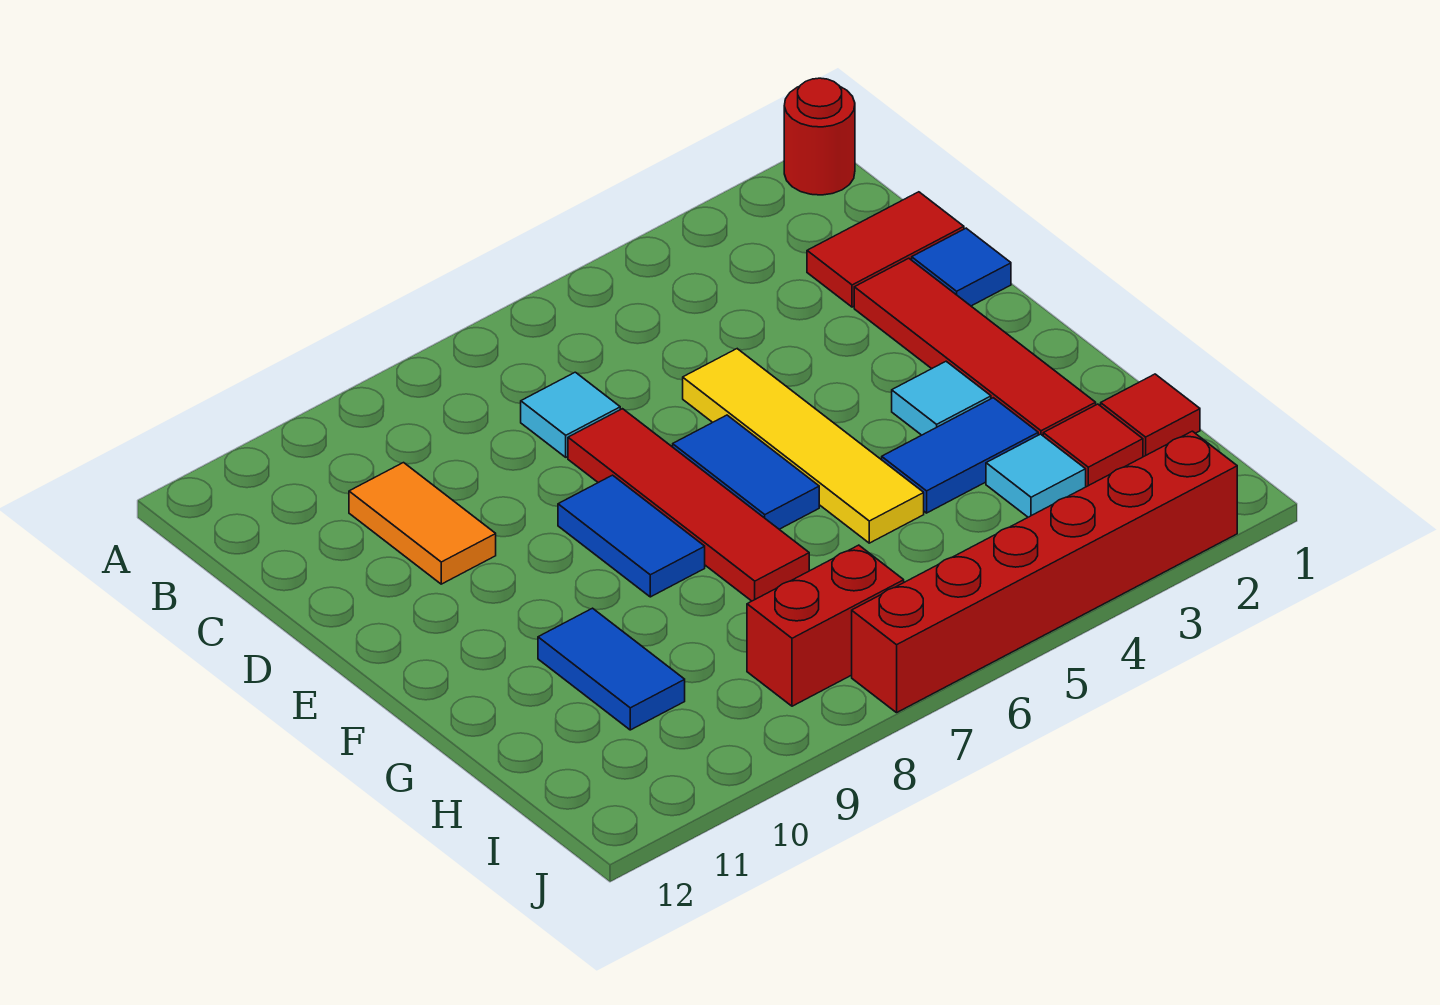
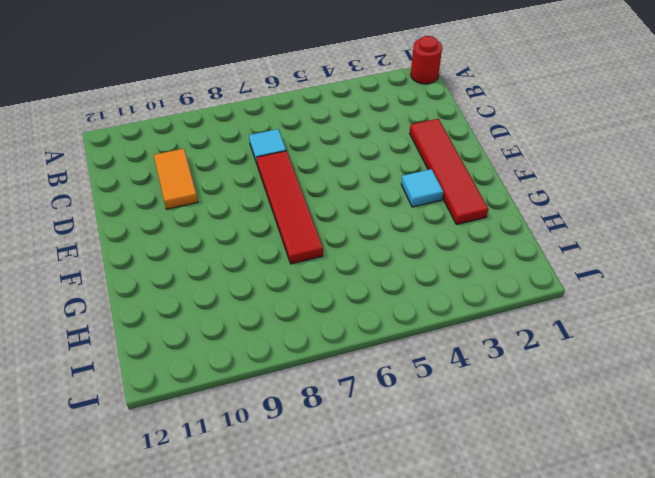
none -> red 1x2 tile [807,192,964,307]
none -> blue 1x1 tile [912,228,1011,306]
none -> yellow 1x4 tile [683,349,924,543]

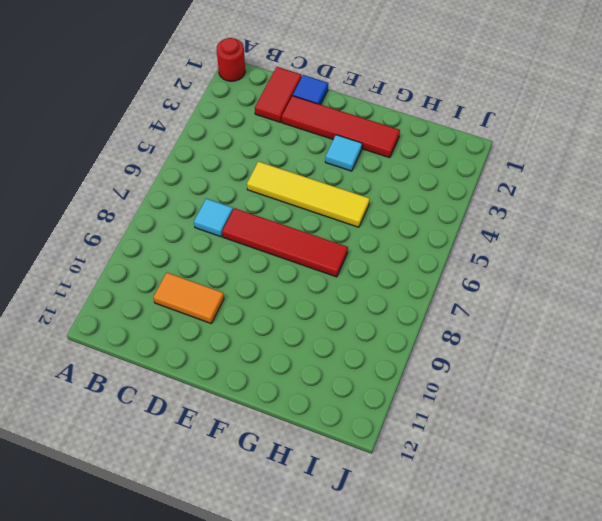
none -> blue 1x2 tile [673,415,819,529]
none -> blue 1x2 tile [558,475,705,597]
none -> blue 1x2 tile [882,398,1038,513]

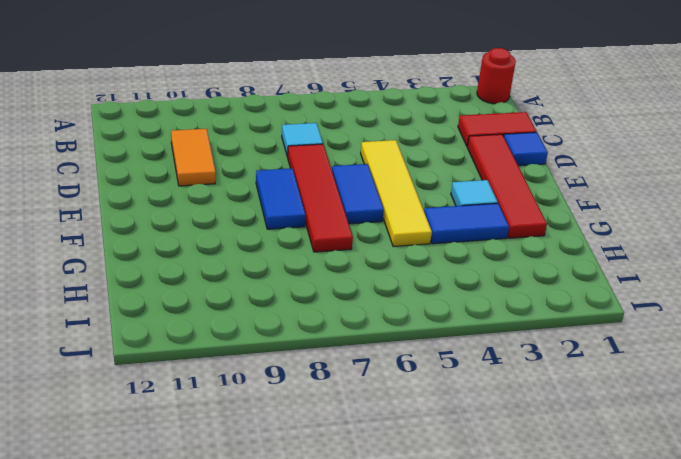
none -> blue 1x2 tile [538,608,685,730]
none -> red 1x1 tile [1101,374,1200,457]
none -> red 1x1 tile [1043,404,1143,487]

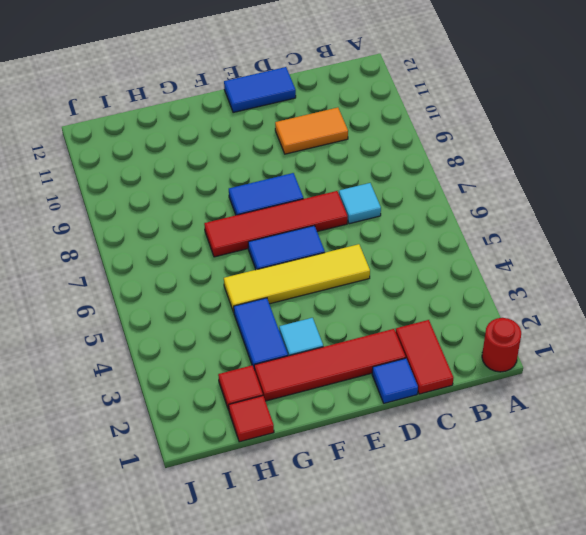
blue 1x2 tile [224,67,296,113] -> blue 1x2 tile moved to [538,608,685,730]
none -> cyan 1x1 tile [986,434,1086,517]
none -> red 1x2 brick [747,545,904,706]
none -> red 1x6 brick [852,431,1237,713]

